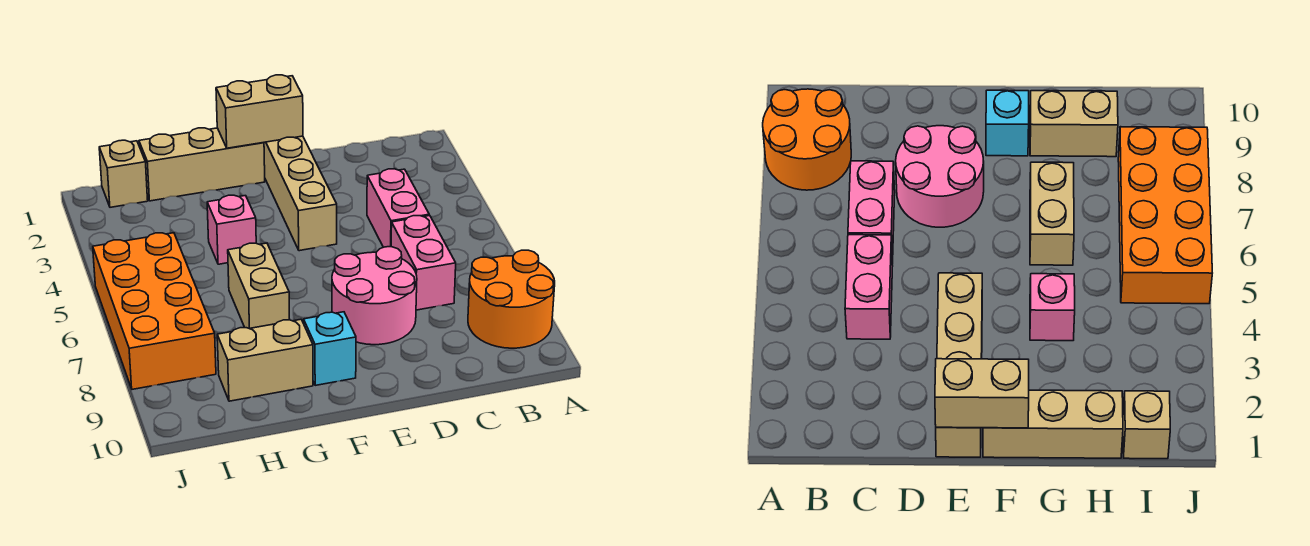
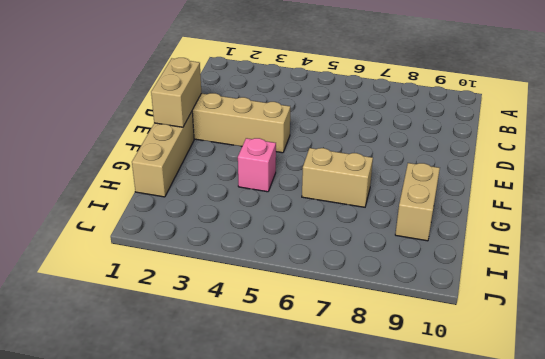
none -> orange 2x2 round brick [468,250,555,348]
none -> pink 1x2 brick [367,169,429,247]
none -> pink 1x2 brick [391,215,456,310]

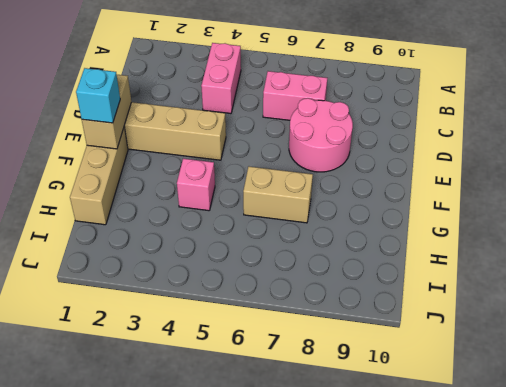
pink 1x2 brick [201,43,241,114] -> pink 1x2 brick turned to [367,169,429,247]
cyan 1x1 brick [76,68,120,123] -> cyan 1x1 brick moved to [304,312,356,385]
none -> orange 2x2 round brick [468,250,555,348]
none -> tan 1x2 brick [217,319,313,401]
none -> tan 1x1 brick [99,140,148,207]

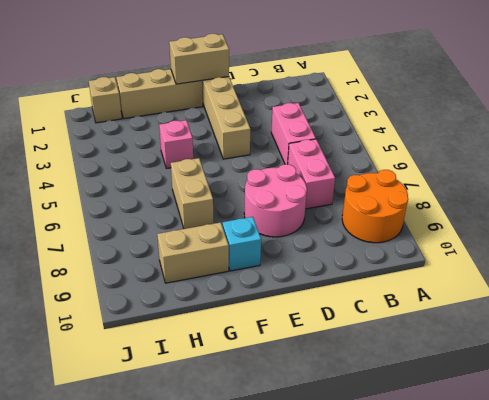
none -> orange 2x4 brick [93,233,216,389]

